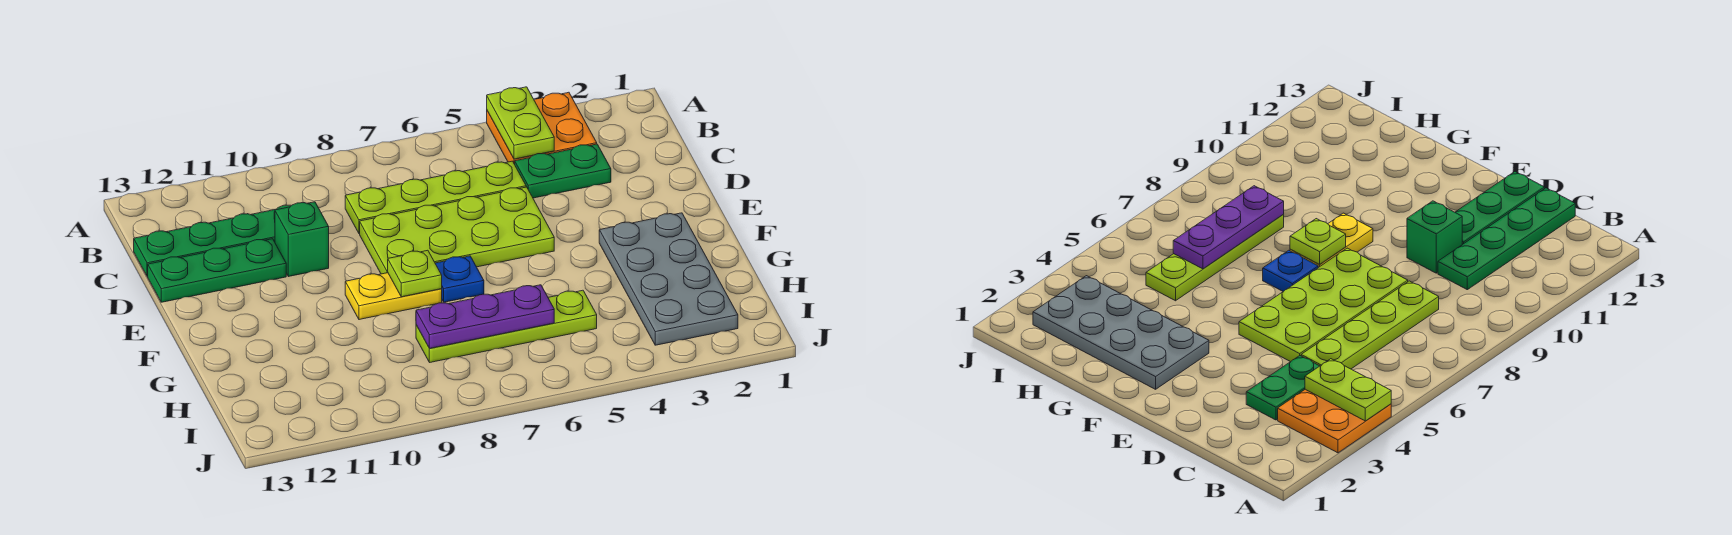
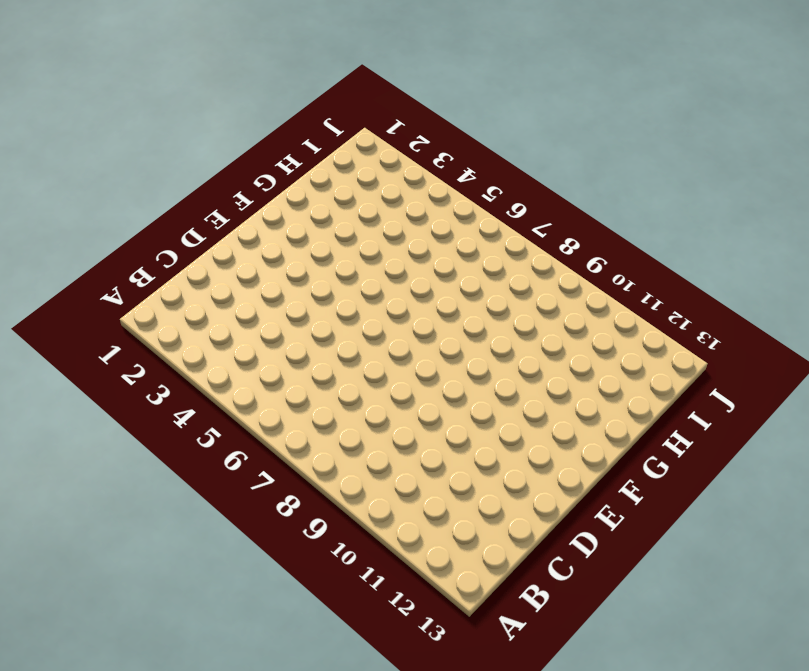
none -> orange 2x2 plate [487,92,597,164]
none -> green 1x2 plate [515,144,611,198]
none -> lime 1x4 plate [345,161,526,233]

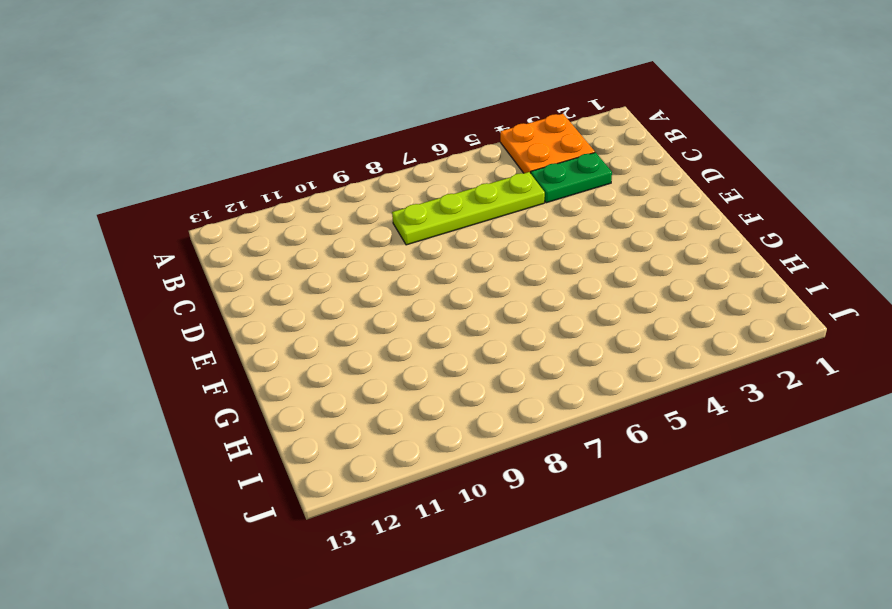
none -> green 1x4 plate [134,205,291,277]
none -> lime 2x4 plate [360,187,554,274]
none -> green 1x1 brick [275,202,329,277]

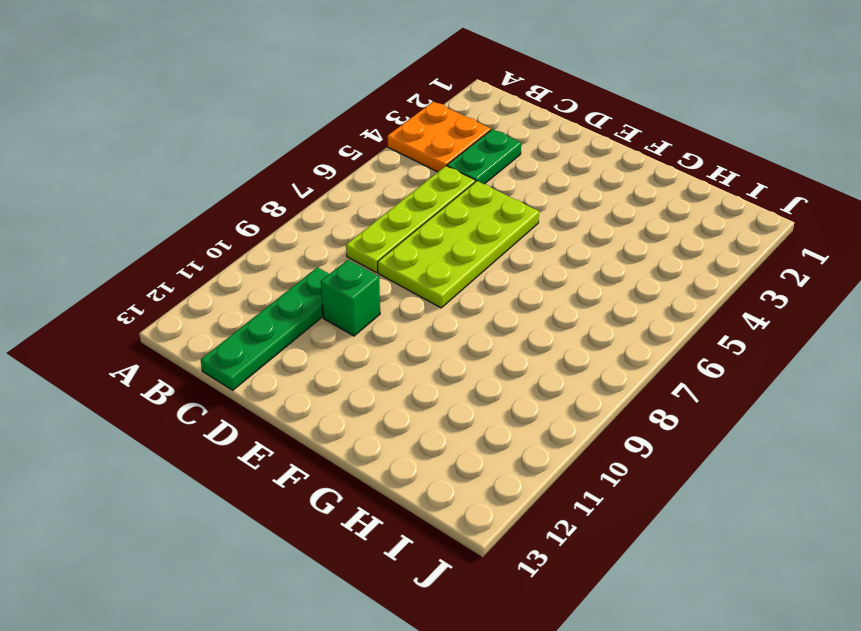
none -> green 1x3 plate [148,239,286,302]
none -> grey 2x4 plate [599,213,738,345]
none -> blue 1x1 plate [435,256,484,302]

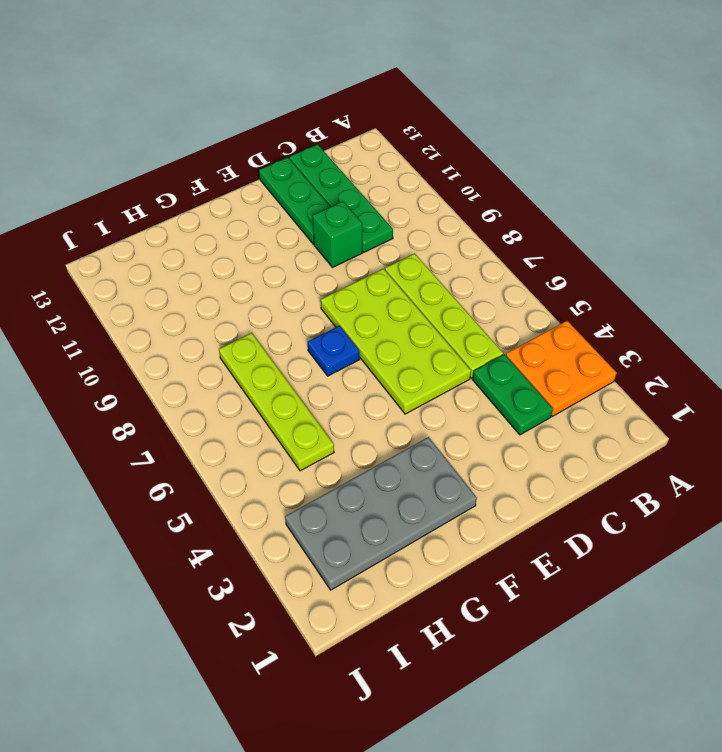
none -> yellow 1x2 plate [345,273,442,320]
none -> lime 1x2 plate [487,87,554,159]
none -> lime 1x1 plate [388,250,442,297]

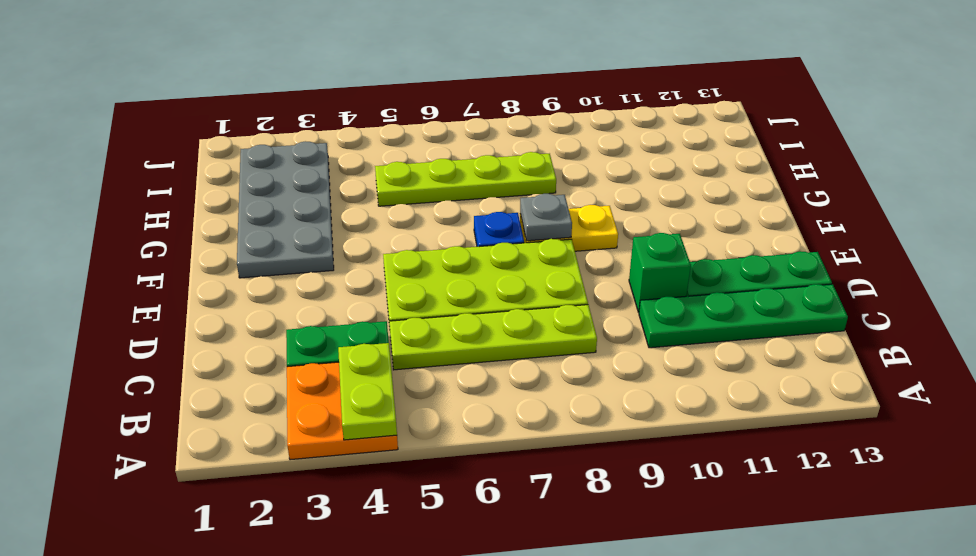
grey 1x1 plate [520,194,572,241] -> lime 1x1 plate [388,250,442,297]
none -> purple 1x3 plate [416,285,554,348]

